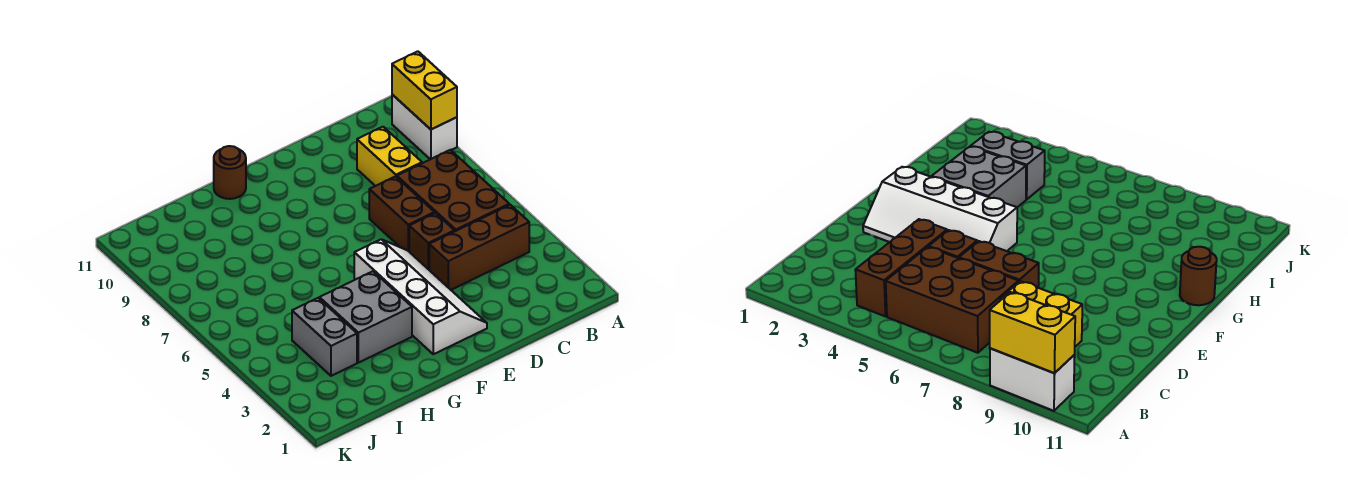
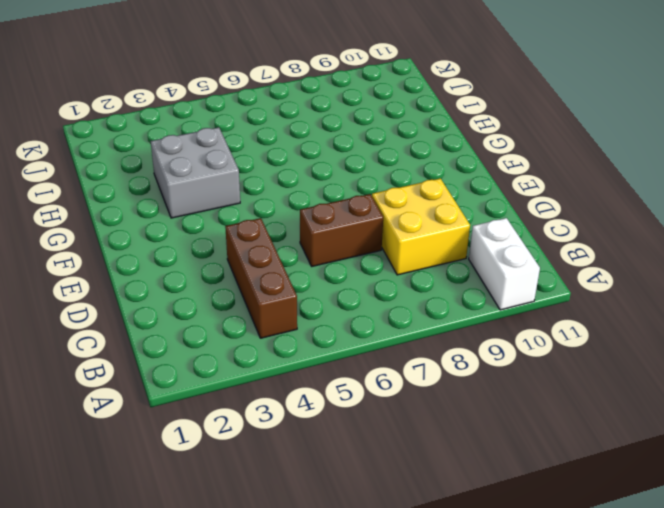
white 1x2 brick [469,218,540,310] -> white 1x2 brick turned to [392,94,457,159]
yellow 2x2 brick [372,178,470,275] -> yellow 1x2 brick [357,127,422,186]
none -> brown 2x3 brick [397,150,509,231]
none -> brown 1x1 brick [409,213,454,269]

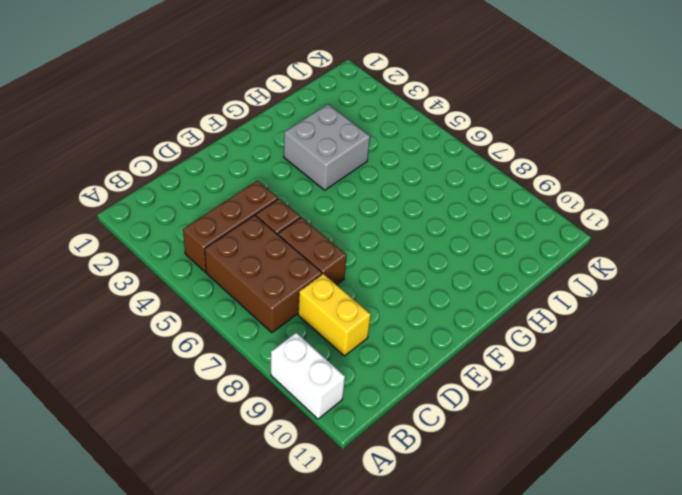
none -> white 2x4 slope [354,239,487,354]
none -> brown 1x1 round brick [214,146,246,199]

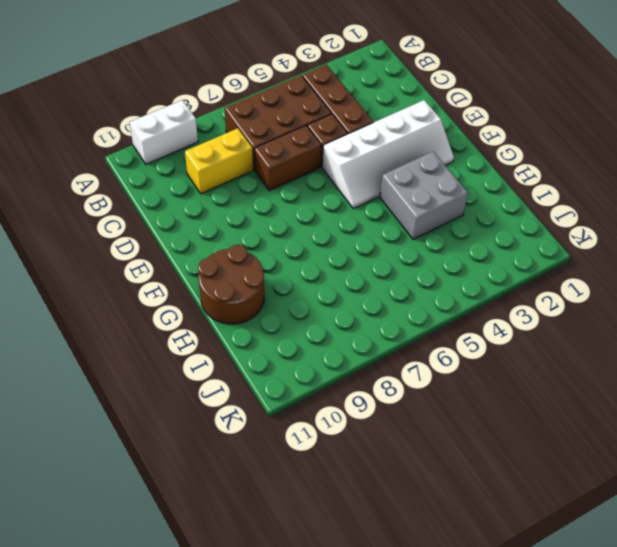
white 2x4 slope [322,100,454,209] -> white 2x4 slope turned to [354,239,487,354]
brown 2x2 round brick [198,245,264,324] -> brown 1x1 round brick [214,146,246,199]
none -> grey 1x2 brick [292,298,357,376]
none -> yellow 1x2 brick [392,51,457,129]

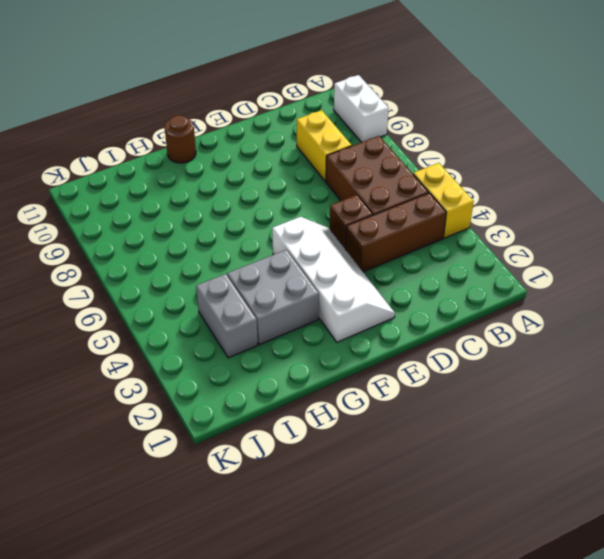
yellow 1x2 brick [413,163,474,238] -> yellow 1x2 brick moved to [392,51,457,129]
none -> brown 1x2 brick [369,177,435,251]

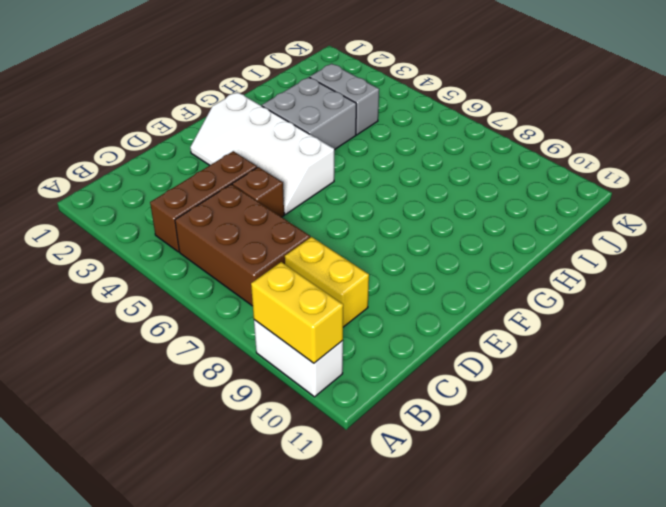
none -> brown 1x2 brick [369,177,435,251]
none -> brown 1x1 round brick [214,146,246,199]

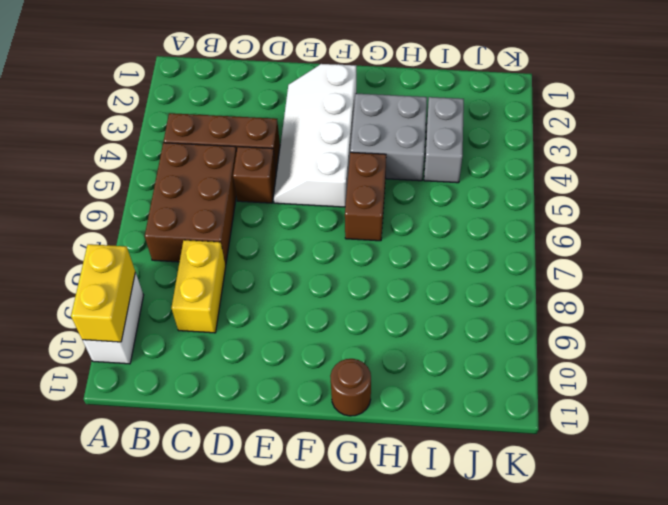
brown 1x2 brick [345,152,386,241] -> brown 1x2 brick moved to [369,177,435,251]

